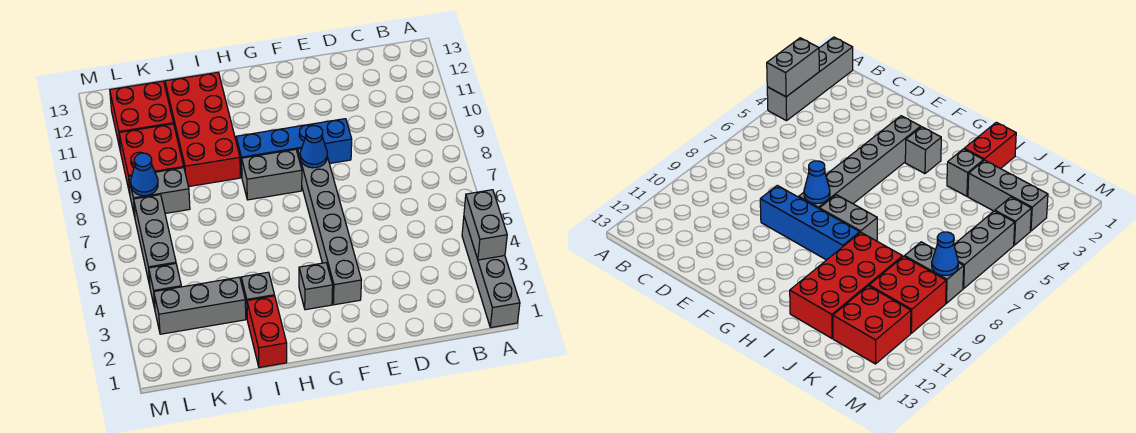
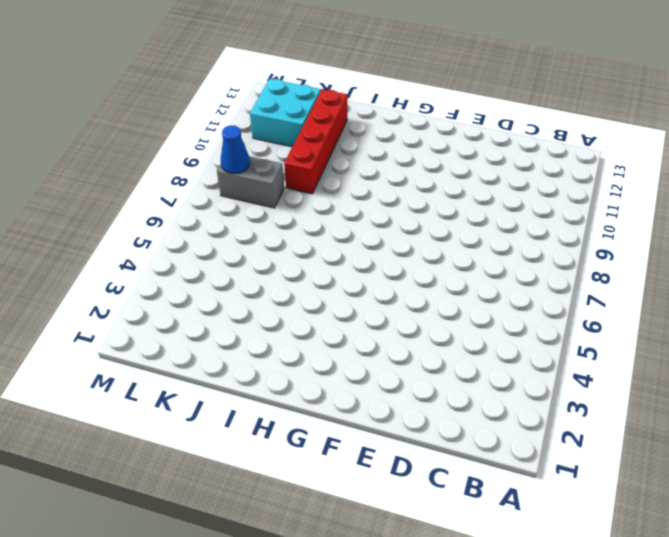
red 1x4 brick [284,89,347,194] -> red 2x4 brick [165,73,240,187]
cyan 2x2 brick [250,79,321,147] -> red 2x2 brick [110,81,173,152]
none -> grey 1x4 brick [462,217,520,328]
none -> blue 1x4 brick [236,119,352,176]
none -> grey 1x6 brick [298,148,361,305]

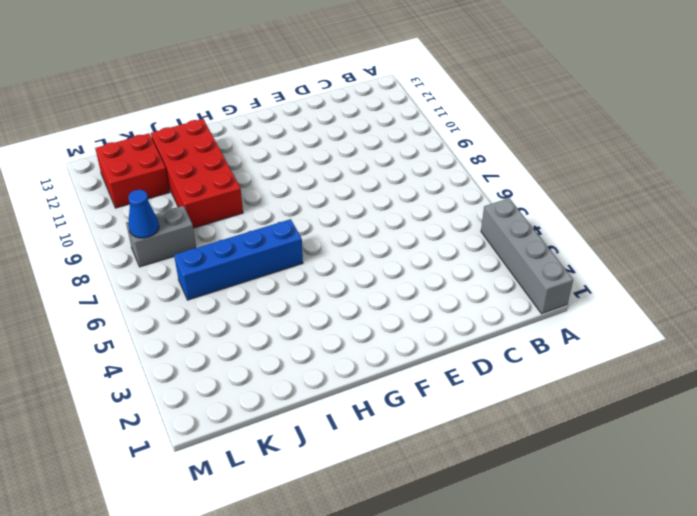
blue 1x4 brick [174,219,303,300] -> blue 1x4 brick moved to [236,119,352,176]
none -> grey 1x6 brick [298,148,361,305]
none -> grey 1x1 brick [299,263,333,310]
none -> grey 1x2 brick [242,149,302,200]

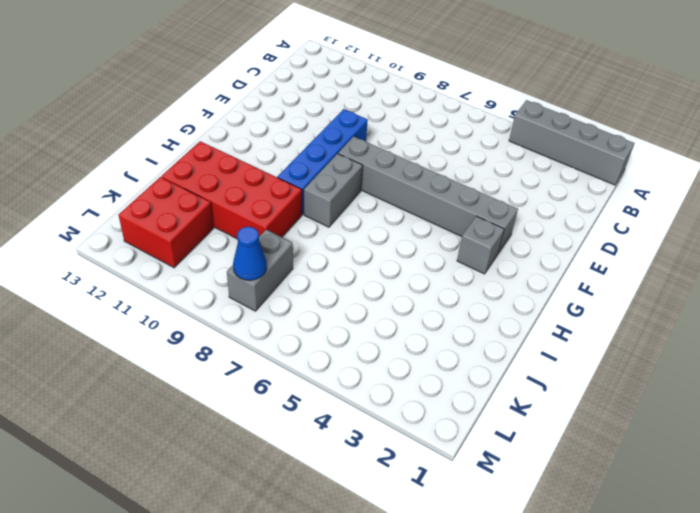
none -> red 1x2 brick [247,296,287,368]
none -> grey 1x1 brick [241,272,275,317]
none -> grey 1x3 brick [154,277,246,334]

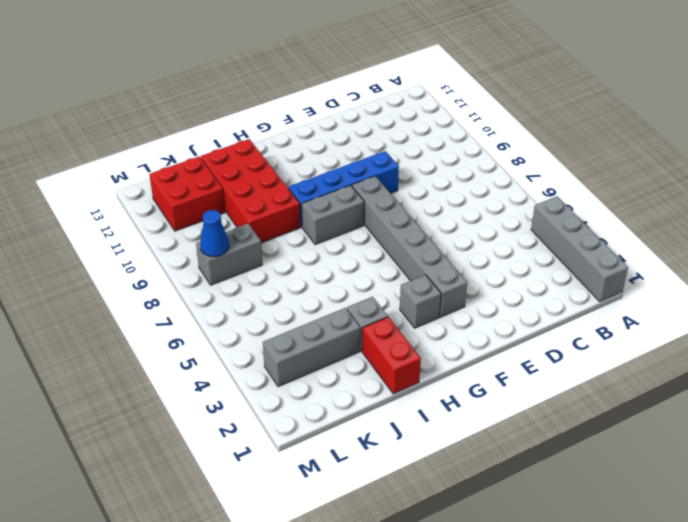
none -> red 2x2 brick [119,124,184,194]
none -> grey 1x1 brick [149,264,181,308]
none -> grey 1x3 brick [134,195,176,285]

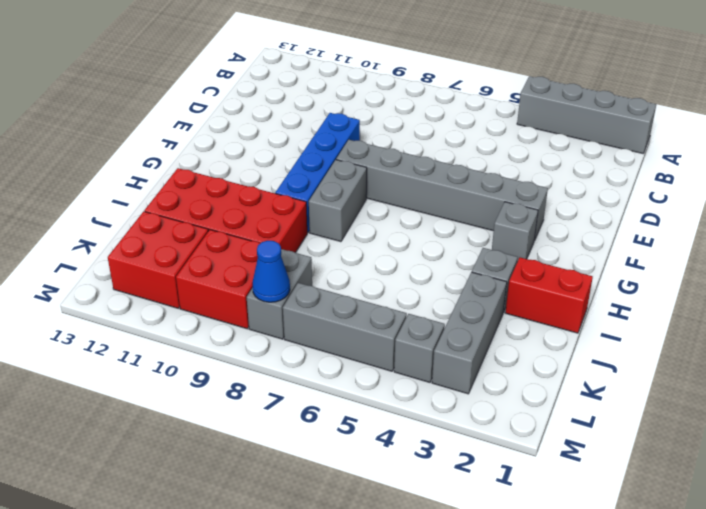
none -> grey 1x2 brick [464,190,507,260]
none -> blue 1x1 cone [300,126,327,168]

